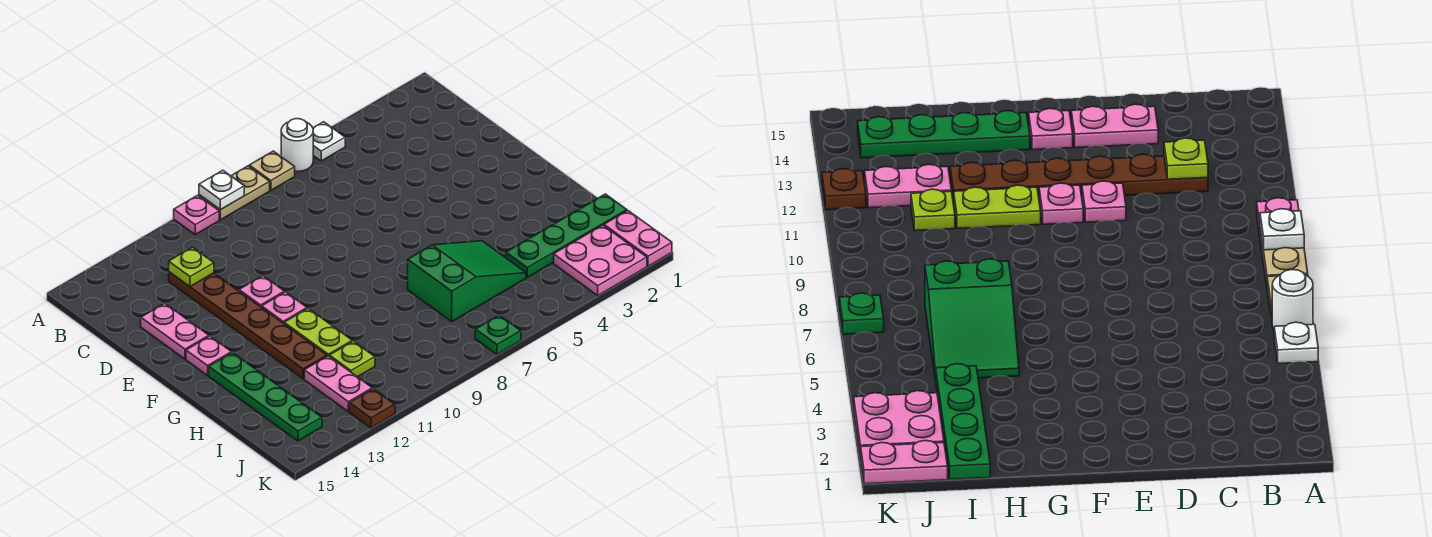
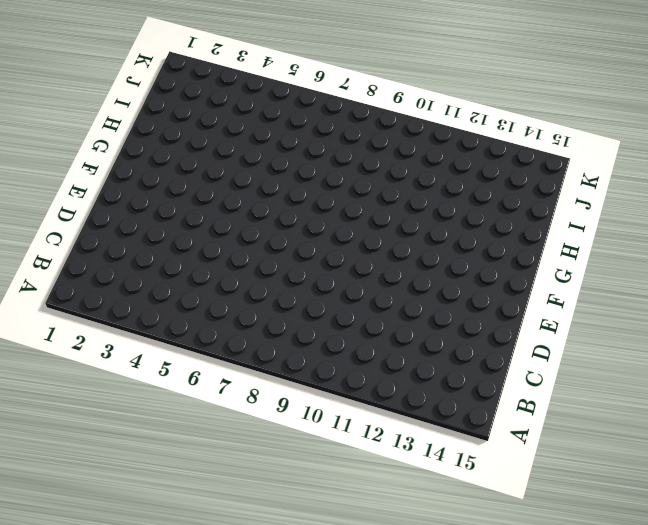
none -> white 1x1 plate [313,122,345,161]
none -> white 1x1 round brick [281,119,313,172]
none -> tan 1x1 plate [249,151,295,190]

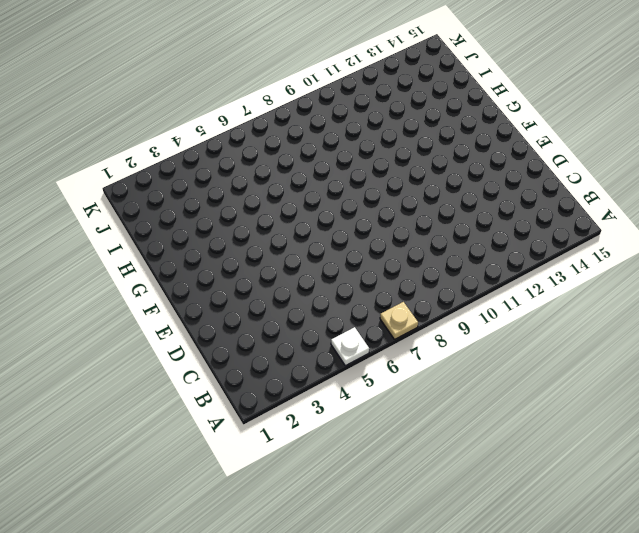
none -> white 1x1 round brick [281,119,313,172]
none -> tan 1x2 plate [199,166,270,220]
none -> pink 1x1 plate [174,195,219,234]

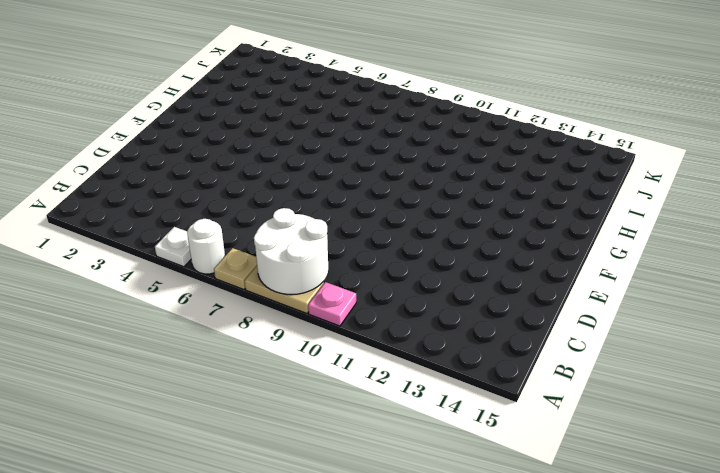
white 2x2 round brick [254,208,328,295] -> white 1x1 plate [199,170,244,210]
none -> brown 1x6 plate [169,272,327,379]
none -> pink 1x2 plate [141,303,209,359]
none -> pink 1x1 plate [239,276,284,307]

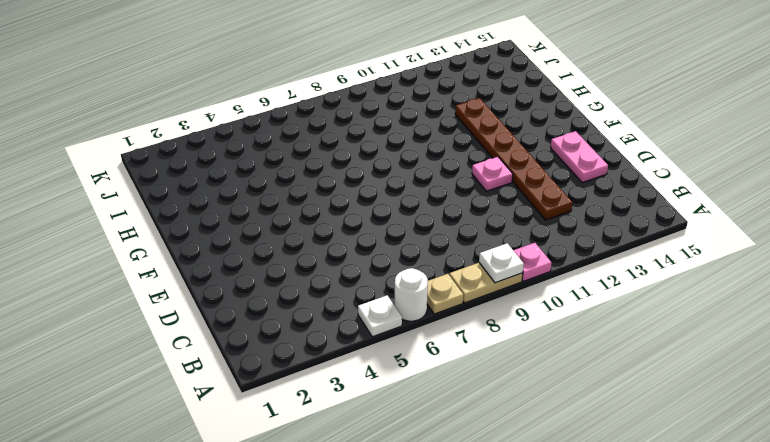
none -> pink 1x1 plate [262,292,307,323]
none -> pink 1x1 plate [186,336,231,375]
none -> lime 1x2 plate [284,308,352,356]

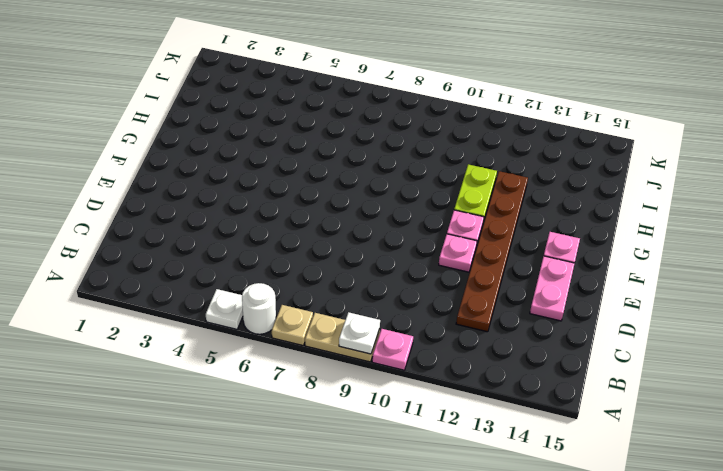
none -> green 1x4 plate [209,352,322,441]
none -> green 2x3 slope [408,241,526,321]
none -> green 1x4 plate [506,194,627,277]

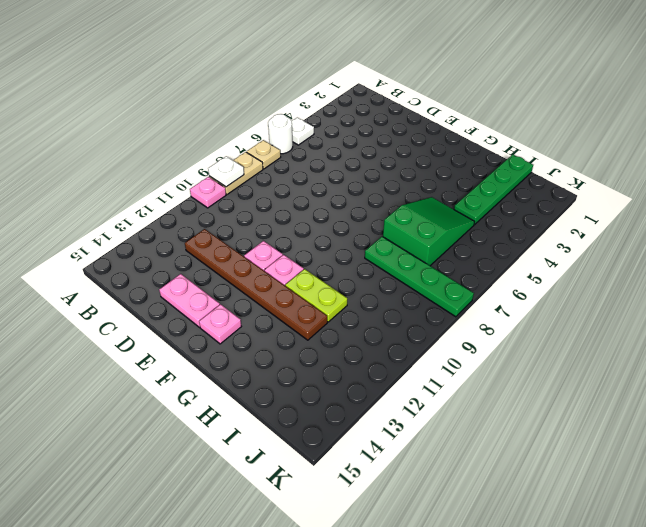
green 1x4 plate [365,237,474,317] -> green 1x4 plate moved to [209,352,322,441]
none -> lime 1x1 plate [329,341,375,377]
none -> pink 1x2 plate [304,356,372,411]
none -> pink 1x2 plate [604,211,672,266]

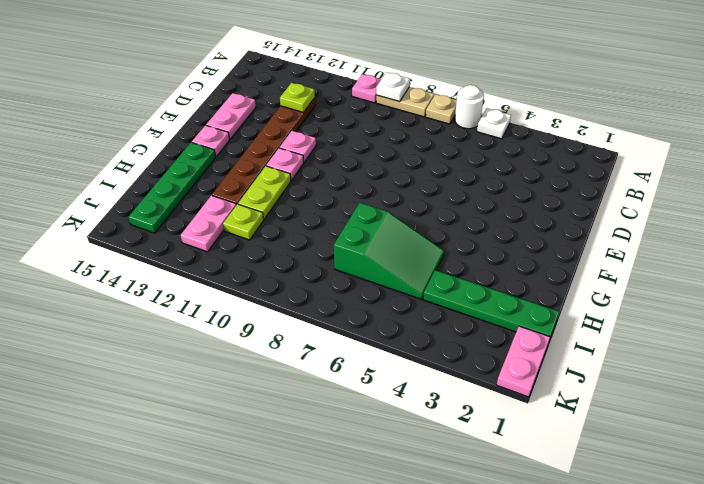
none -> pink 2x2 plate [554,225,647,295]
none -> green 1x1 plate [475,315,521,354]
none -> brown 1x1 plate [349,389,395,428]

